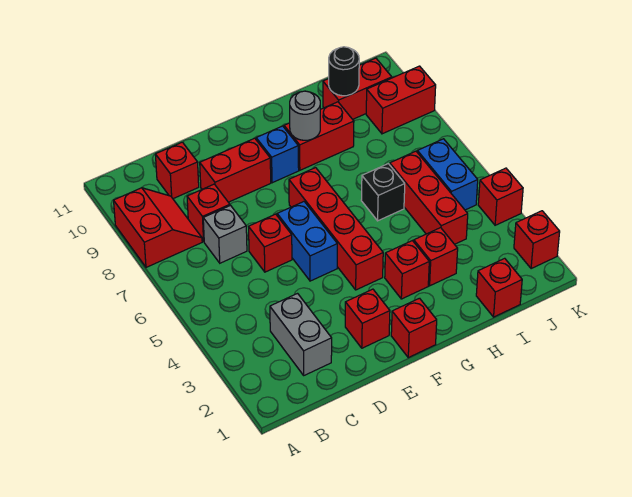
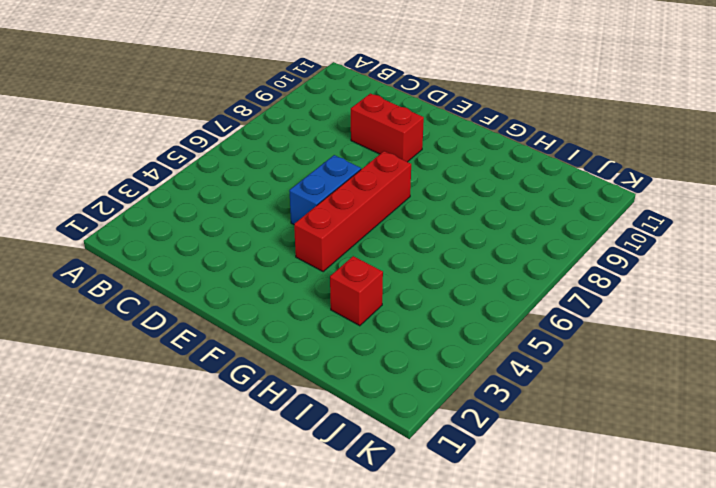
none -> red 2x2 slope [114,188,202,267]
none -> grey 1x2 brick [270,294,332,375]
none -> grey 1x1 brick [203,206,247,263]

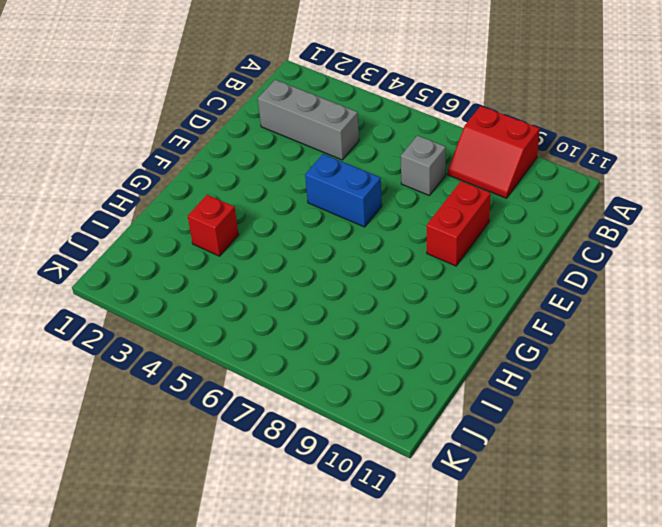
grey 1x3 brick [258,80,359,160] -> grey 1x2 brick [270,294,332,375]
none -> red 1x1 brick [187,184,230,241]
none -> red 1x1 brick [155,142,199,199]
none -> red 1x1 brick [249,214,292,272]

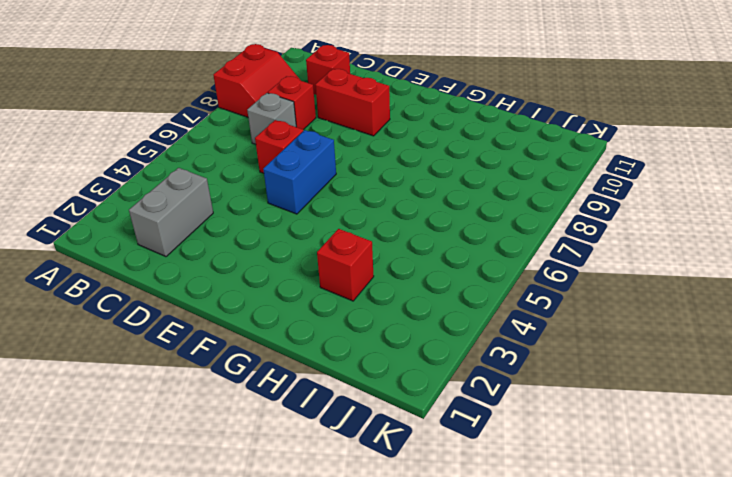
none -> red 1x1 brick [345,289,390,348]
none -> red 1x1 brick [391,298,437,358]
none -> red 1x4 brick [289,168,383,290]

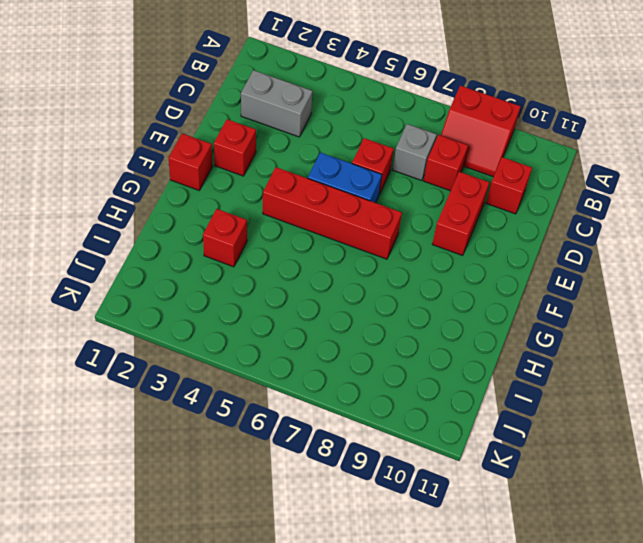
none -> blue 1x1 brick [256,126,299,183]
none -> red 1x1 brick [385,241,429,299]
none -> red 1x2 brick [284,102,354,170]

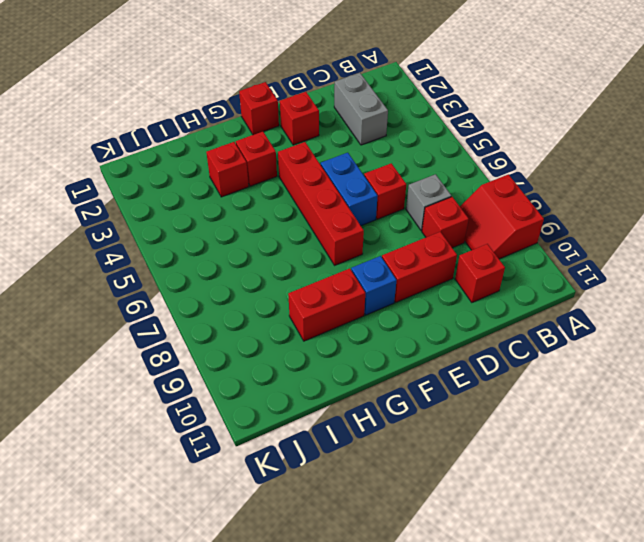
none -> black 1x1 brick [361,164,405,221]
none -> red 1x1 brick [476,258,522,317]
none -> red 1x3 brick [390,151,468,244]

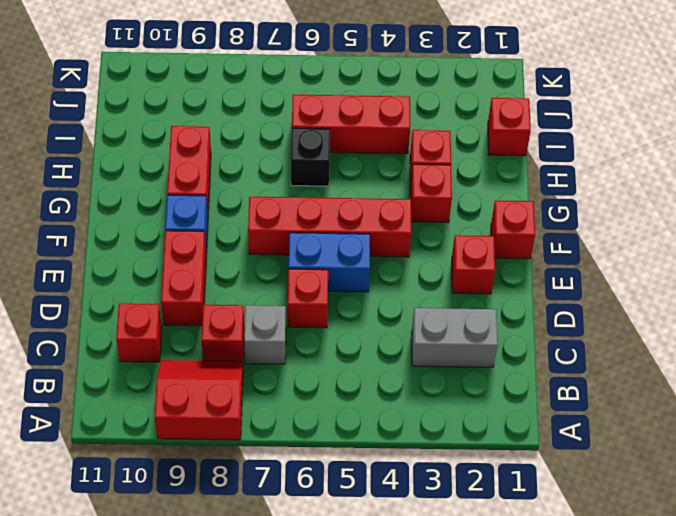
none -> red 1x2 brick [323,58,392,119]
none -> blue 1x2 brick [417,139,478,210]
none -> red 1x2 brick [366,66,436,134]

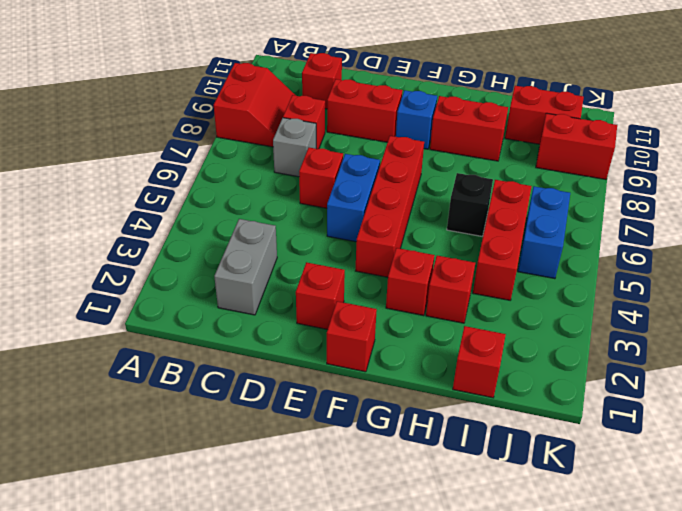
none -> red 1x1 brick [514,211,560,269]
none -> red 1x1 brick [478,168,523,225]
none -> grey 1x1 round brick [290,91,320,140]

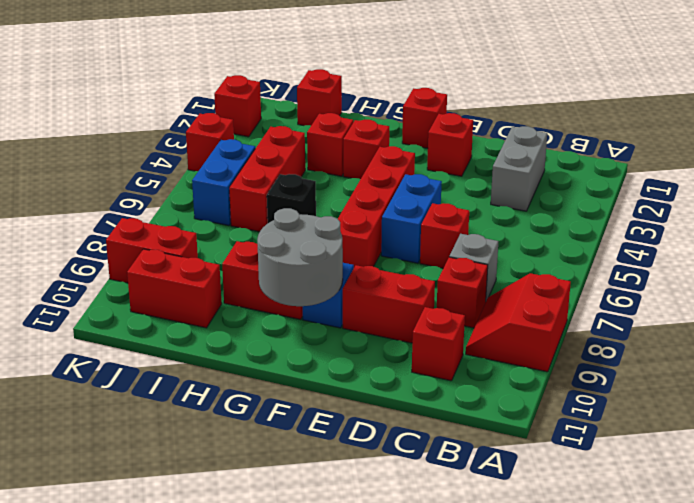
grey 2x2 round brick [257,208,343,306] -> grey 1x1 round brick [290,91,320,140]
none -> black 1x1 round brick [329,47,359,96]

